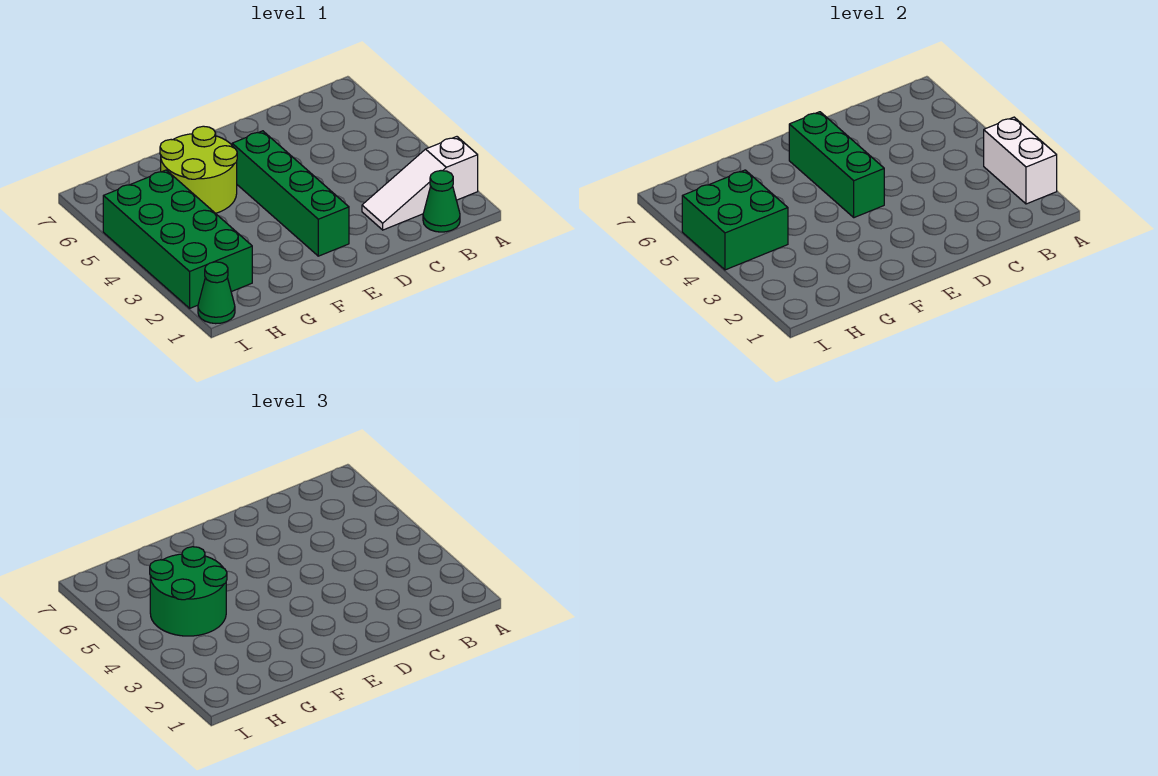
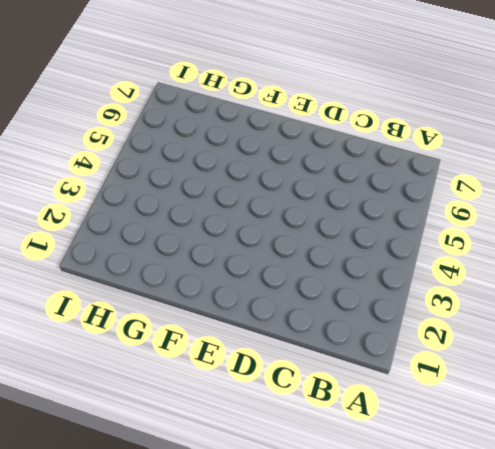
none -> white 1x3 slope [362,137,478,230]
none -> green 1x1 cone [423,171,460,232]

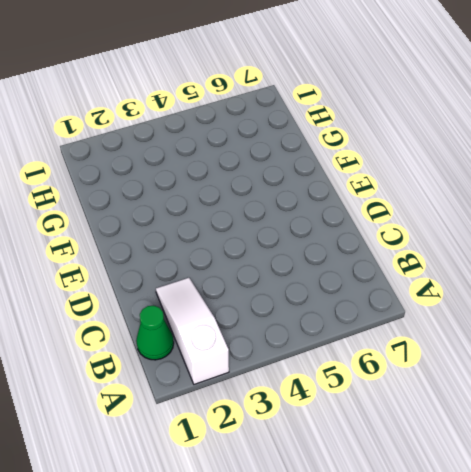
none -> green 1x4 brick [232,131,349,256]
none -> lime 2x2 round brick [160,126,237,213]

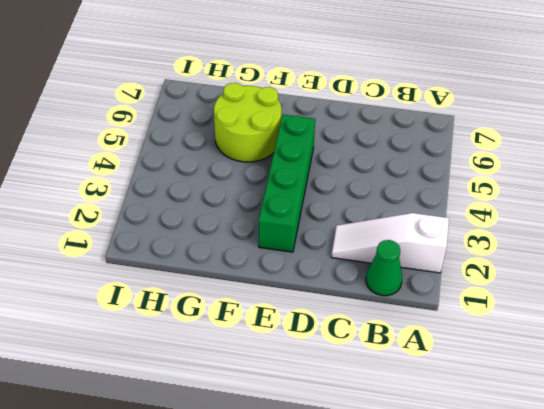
none -> green 2x4 brick [103,170,252,308]
none -> green 1x1 cone [198,262,235,324]

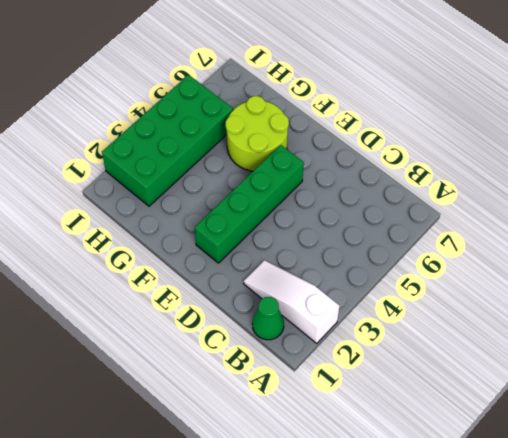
none -> green 1x1 cone [198,262,235,324]
none -> white 1x2 brick [984,117,1057,204]

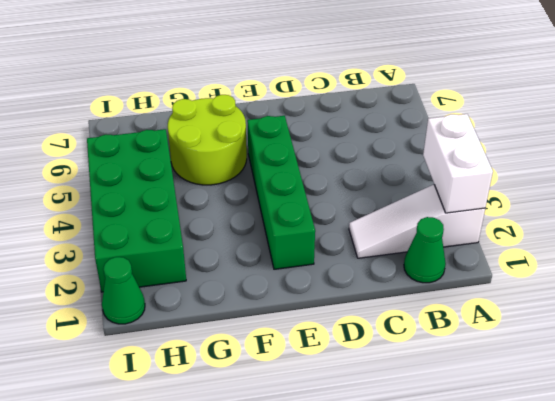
none -> green 1x3 brick [789,112,884,218]
none -> green 2x2 brick [682,170,788,270]

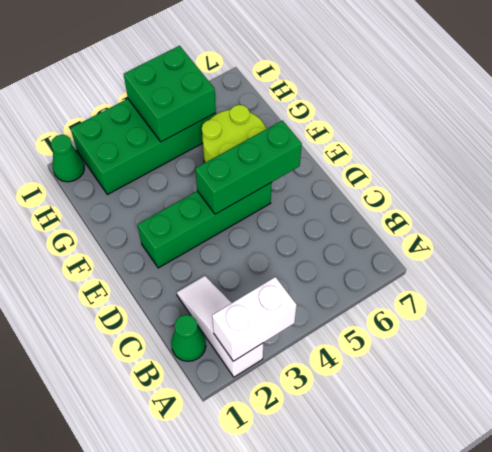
none -> green 2x2 round brick [150,547,227,636]

